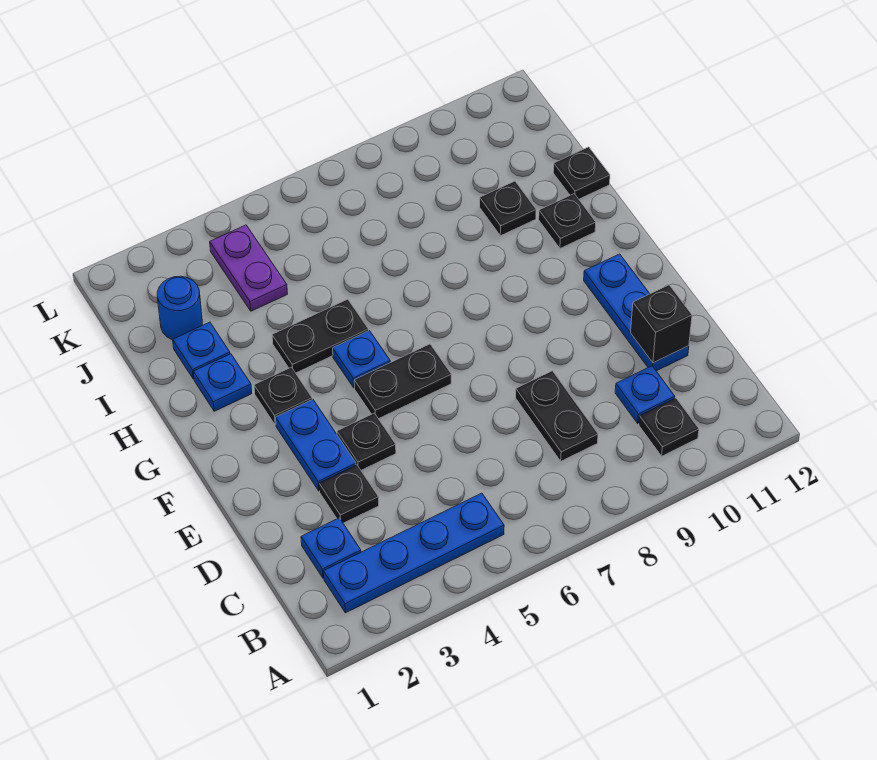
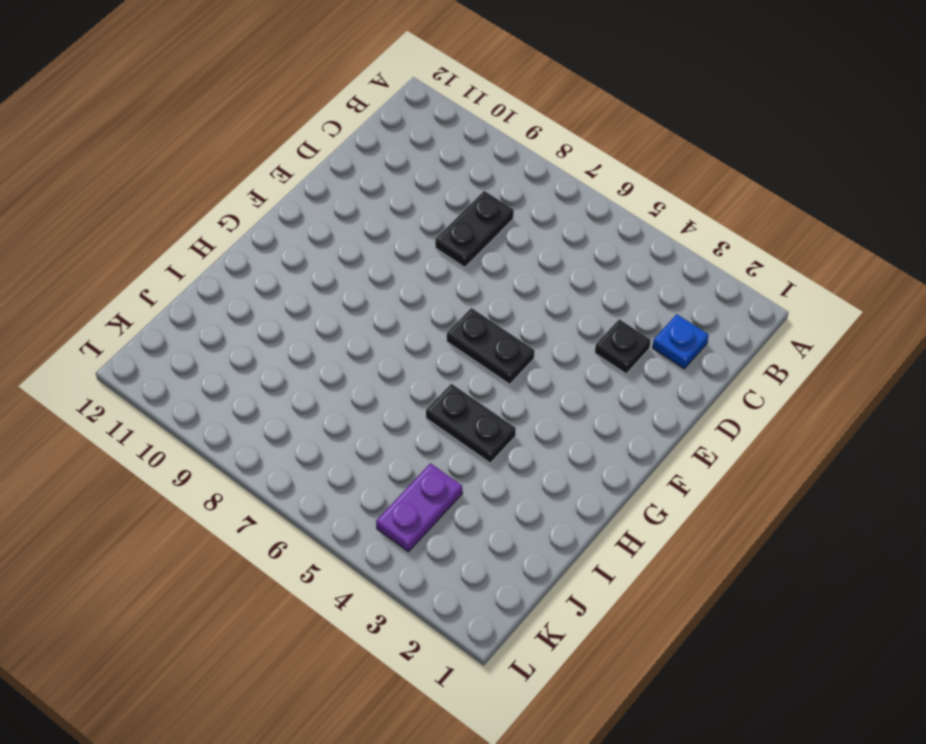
none -> blue 1x4 plate [323,493,504,613]
none -> black 1x1 plate [639,398,699,456]
none -> blue 1x1 plate [615,366,675,423]

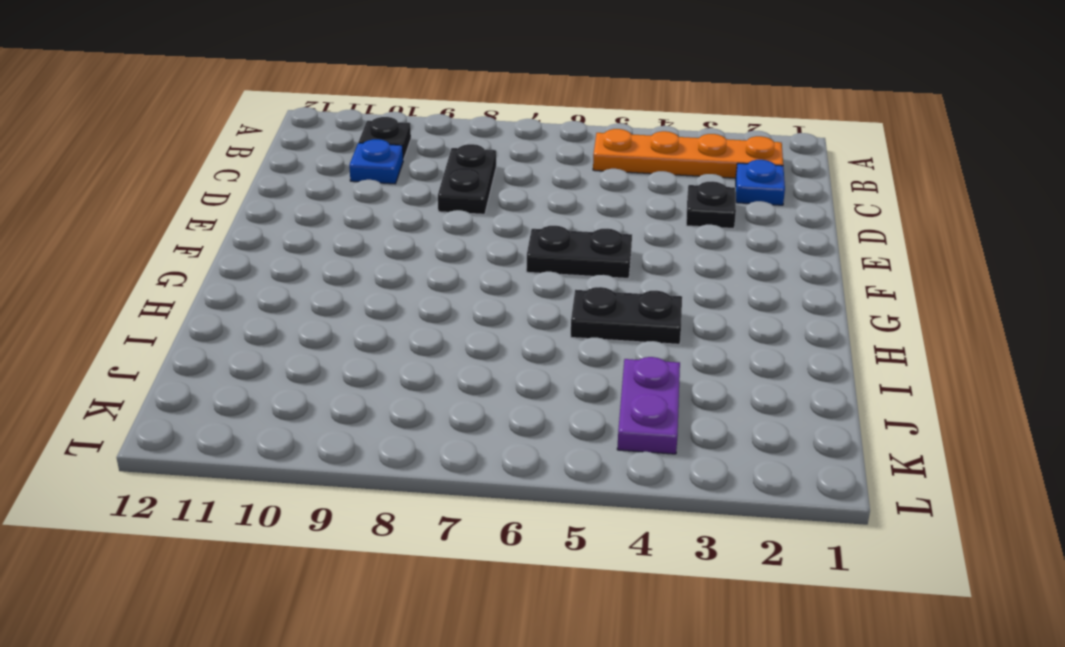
orange 1x4 plate [593,129,783,178] -> blue 1x4 plate [323,493,504,613]
none -> blue 1x3 plate [584,254,689,371]
none -> blue 1x2 plate [276,399,356,491]
none -> black 1x1 plate [337,413,396,470]

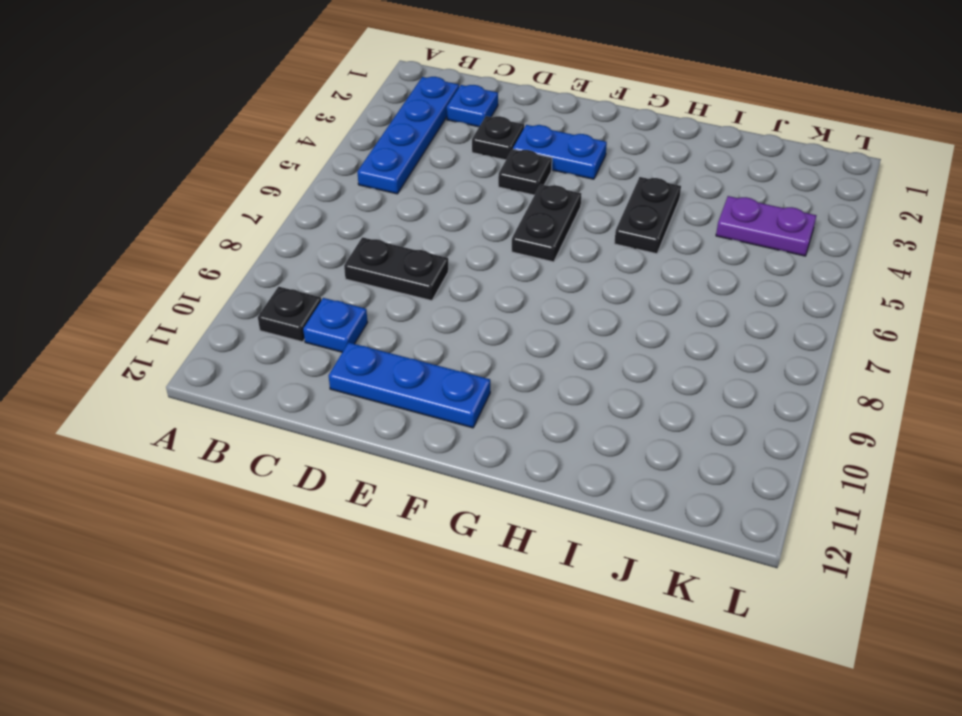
none -> black 1x1 plate [254,367,312,425]
none -> blue 1x1 plate [333,331,390,388]
none -> blue 1x1 plate [193,354,252,411]

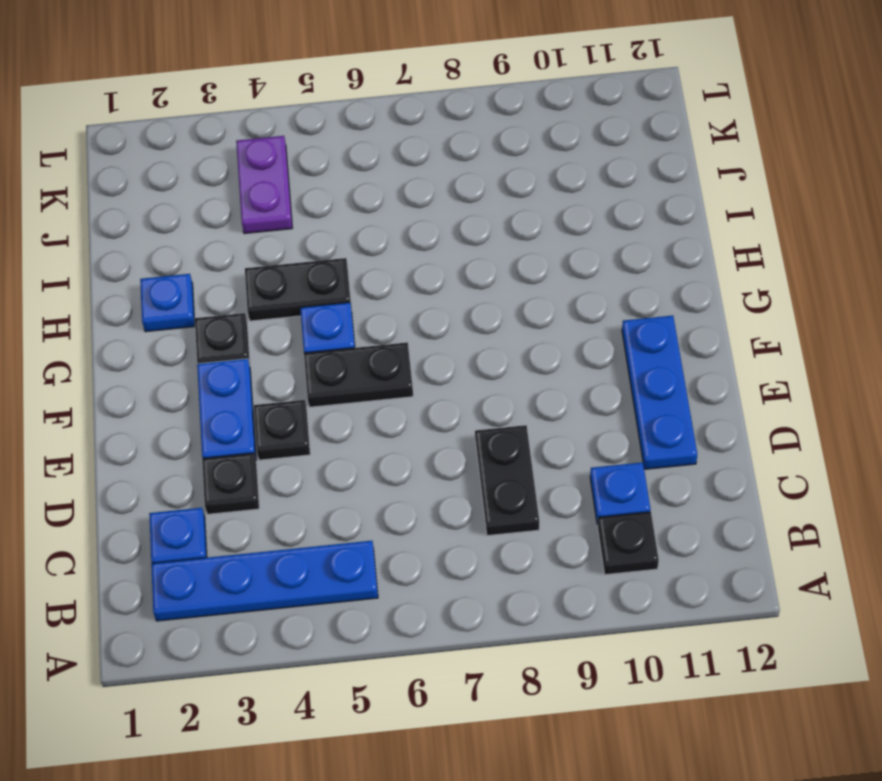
none -> black 1x1 plate [539,194,596,248]
none -> blue 1x1 plate [173,322,230,379]
none -> black 1x1 plate [480,181,536,236]

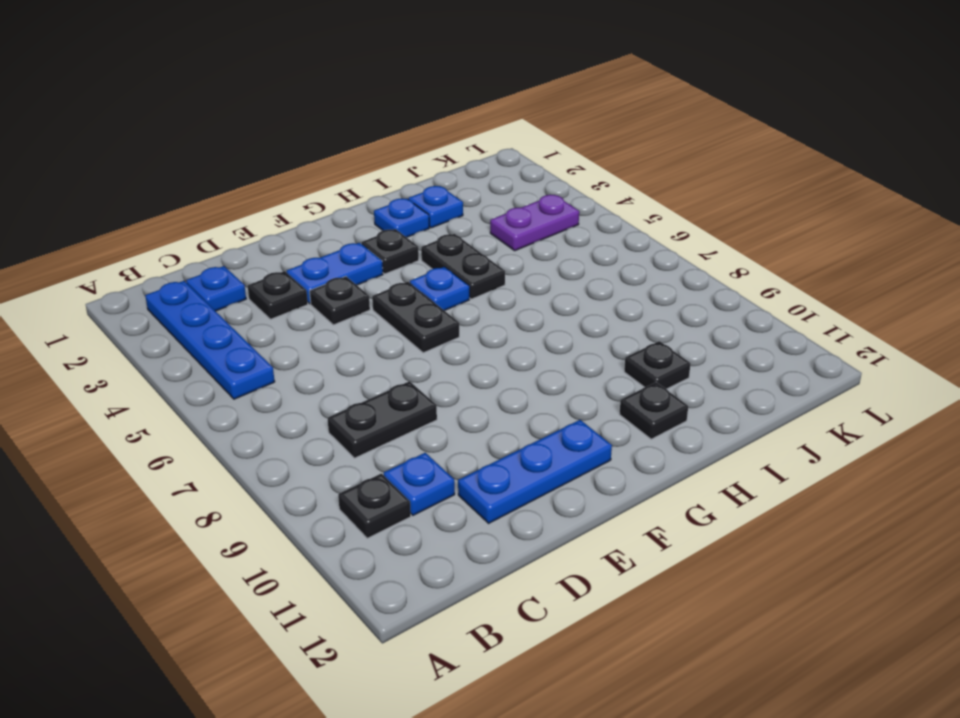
none -> black 1x1 plate [553,147,610,199]
none -> blue 1x1 round brick [157,276,202,340]
none -> black 1x1 brick [631,285,692,363]

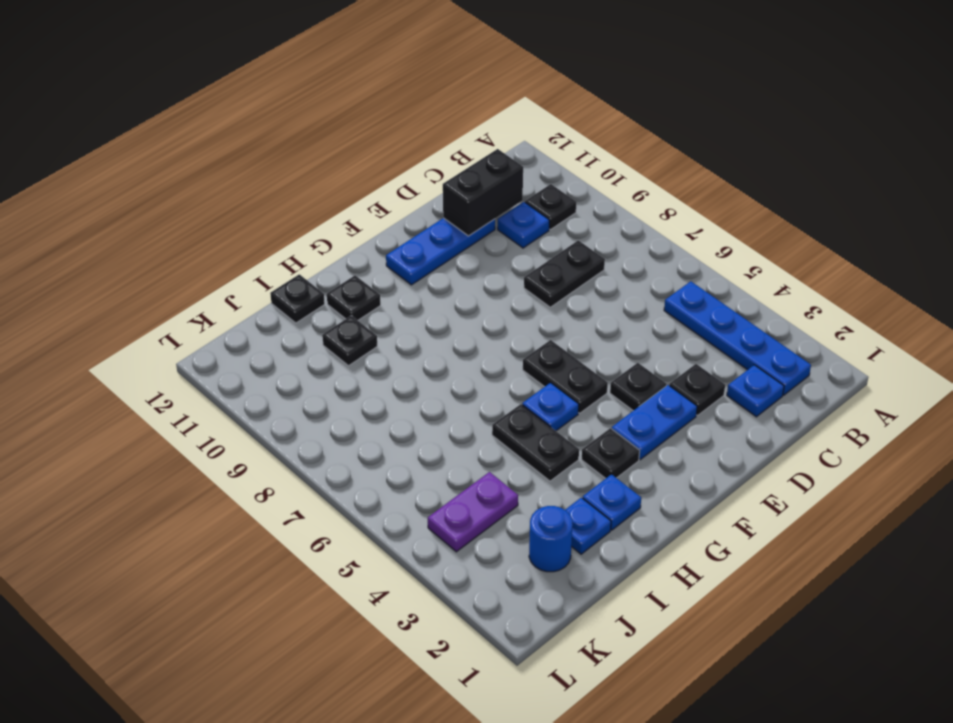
black 1x2 brick [443,149,523,236] -> black 1x1 brick [631,285,692,363]

